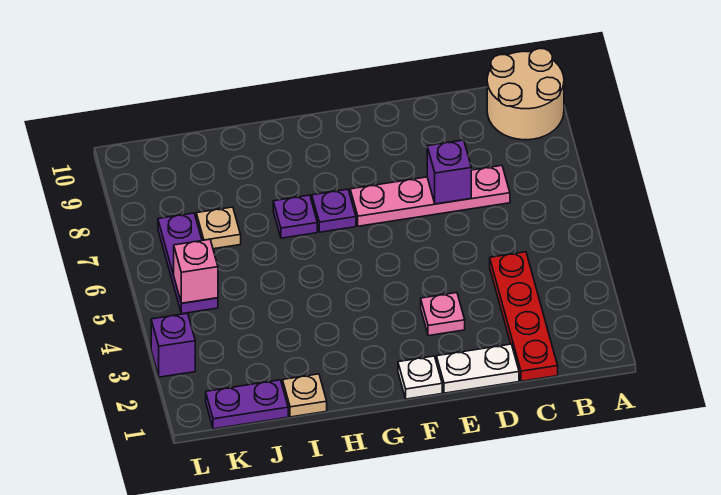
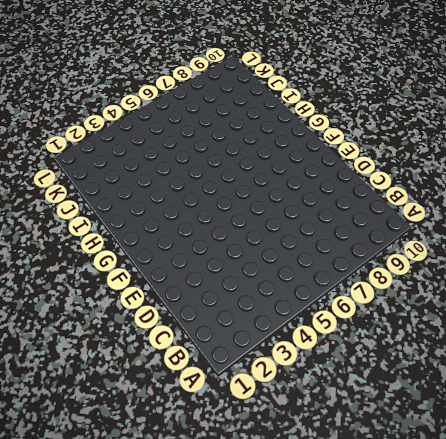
none -> tan 2x2 round brick [487,49,564,140]
none -> red 1x4 plate [490,252,558,381]
none -> pink 1x4 plate [350,166,510,226]

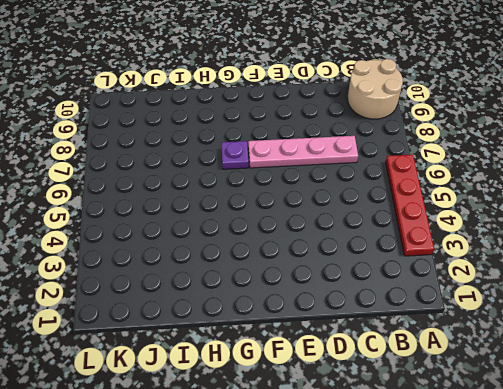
red 1x4 plate [386,155,434,256] -> red 1x4 plate moved to [490,252,558,381]
none -> white 1x2 plate [436,344,519,393]
none -> pink 1x1 plate [421,293,465,336]
none -> white 1x1 plate [398,356,442,399]

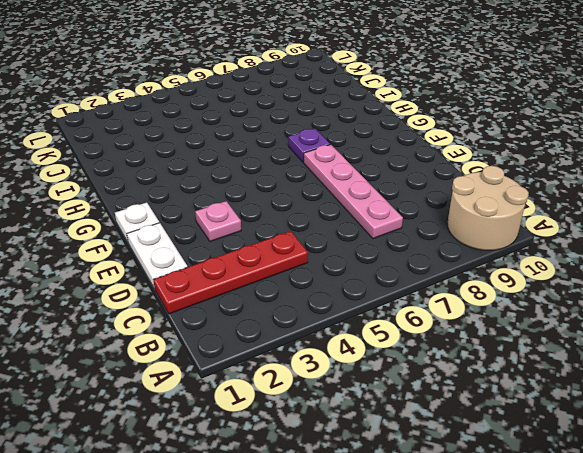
none -> purple 1x1 plate [273,195,317,238]
none -> tan 1x1 plate [283,374,327,417]
none -> purple 1x2 plate [206,380,288,429]

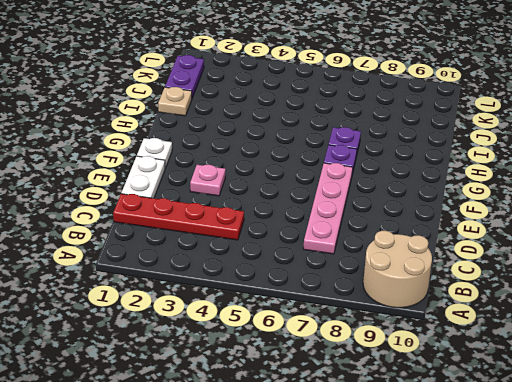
none -> tan 1x1 plate [196,207,241,249]
none -> purple 1x3 plate [158,213,218,314]
none -> purple 1x1 brick [151,313,195,377]

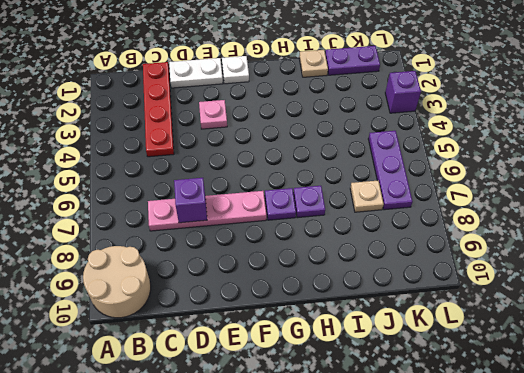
none -> pink 1x1 brick [174,239,218,303]

